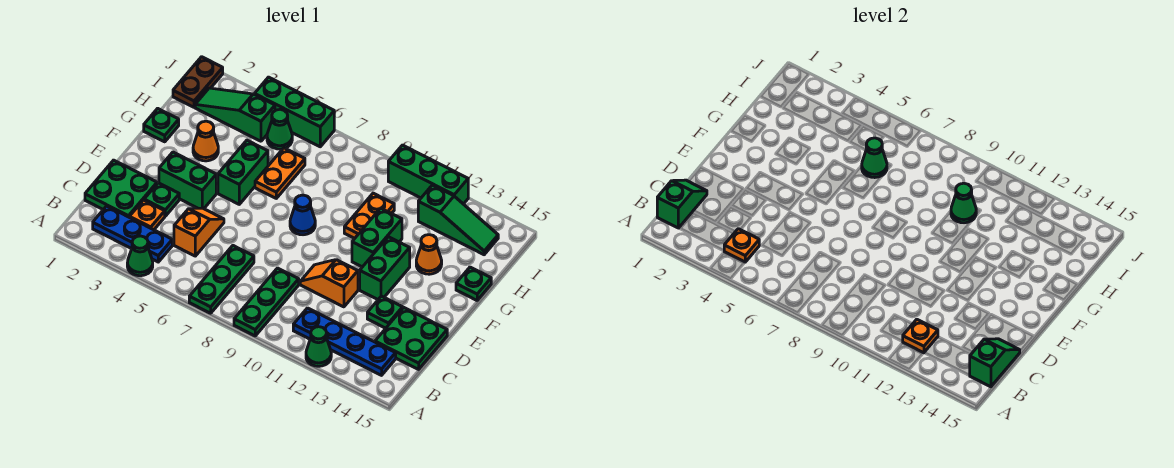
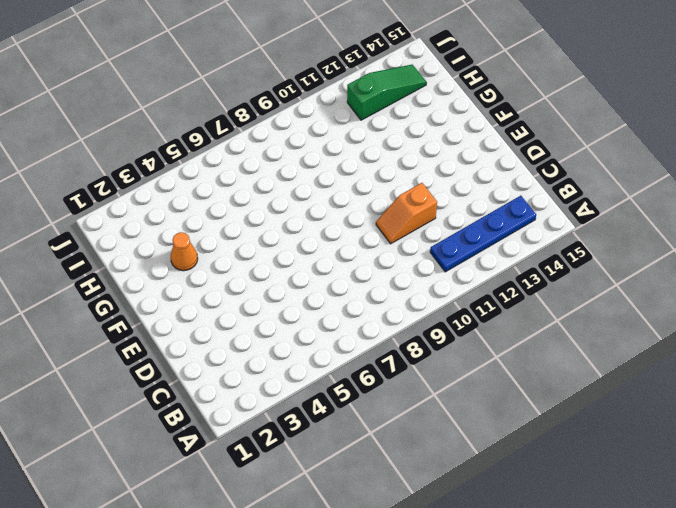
none -> green 1x1 cone [127,236,153,276]
none -> green 1x3 plate [189,246,254,313]
none -> green 1x3 plate [234,268,299,336]
none -> green 1x1 cone [306,327,331,366]

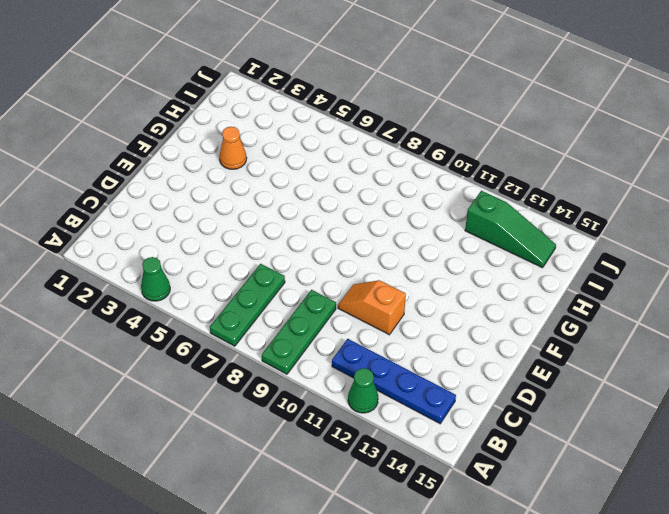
none -> blue 1x3 plate [93,206,172,262]
none -> green 2x2 plate [85,160,157,217]
none -> orange 1x1 plate [130,200,165,230]
none -> orange 1x2 slope [174,208,224,256]

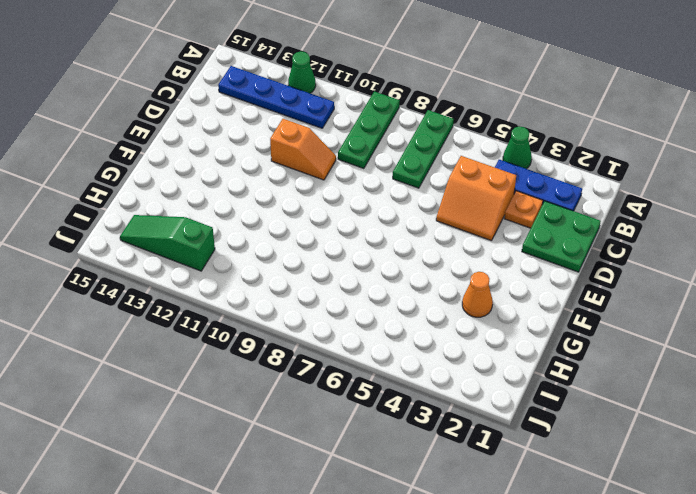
orange 2x2 slope [436,156,516,241] -> orange 1x2 slope [174,208,224,256]
none -> green 2x2 plate [375,308,447,369]
none -> green 1x1 plate [144,183,179,216]
none -> green 1x1 plate [367,296,403,328]
none -> green 1x2 brick [159,152,216,209]

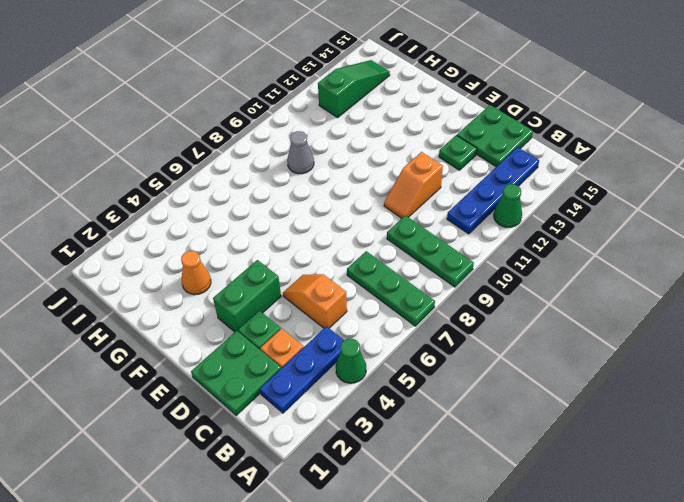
grey 1x1 cone [287,131,314,174] -> none
none -> green 1x2 brick [360,237,410,299]
none -> green 1x2 brick [218,140,268,204]
none -> blue 1x1 cone [290,195,315,235]
none -> green 1x2 brick [352,208,402,267]

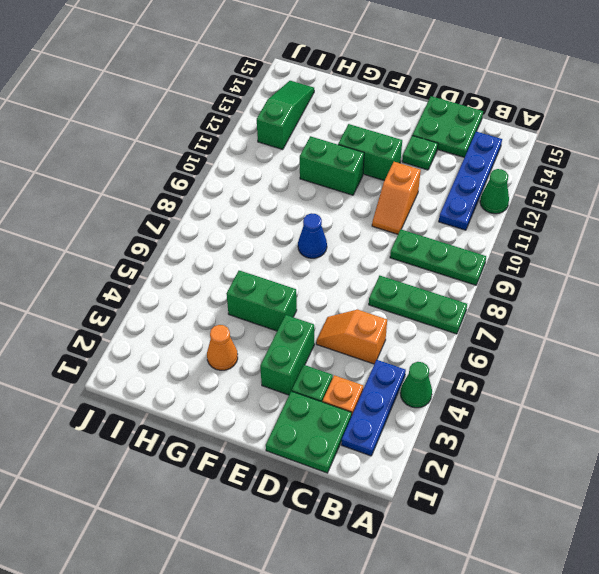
none -> green 1x1 plate [144,108,179,142]
none -> orange 1x2 plate [255,148,305,198]
none -> orange 1x2 plate [344,193,394,238]
none -> orange 1x1 cone [416,235,442,274]

